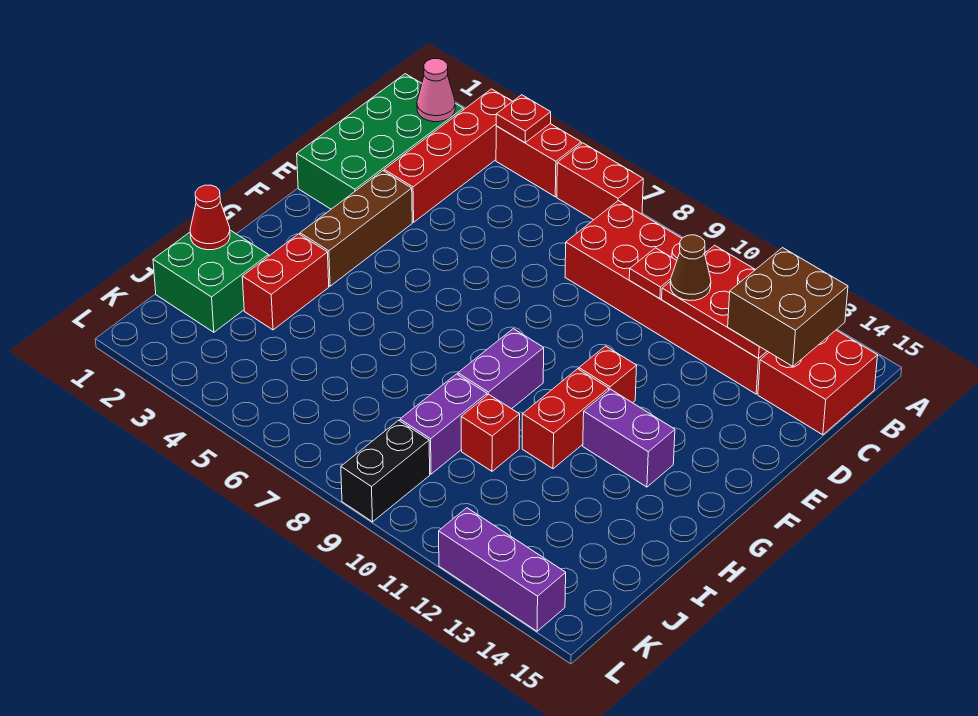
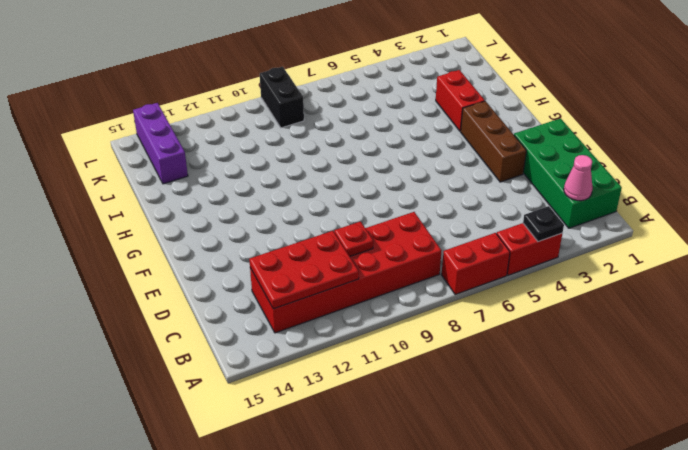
black 1x1 plate [523,206,564,242] -> red 1x1 plate [496,95,551,143]
purple 1x3 brick [133,103,188,184] -> purple 1x3 brick turned to [439,508,566,631]
none -> red 1x4 brick [384,89,513,222]
none -> red 2x2 brick [758,330,878,435]
none -> red 1x1 brick [579,346,637,403]

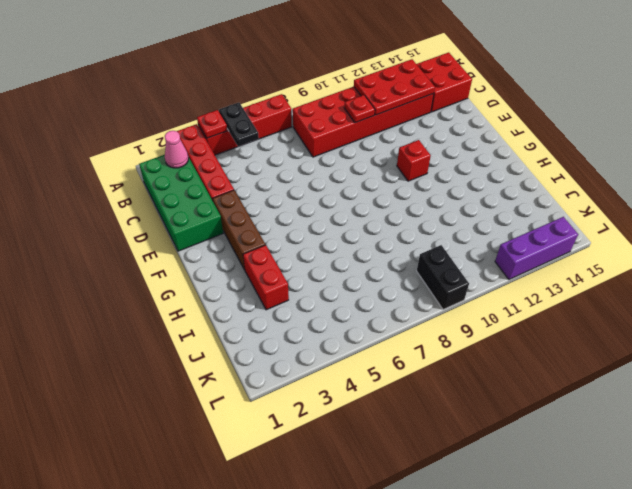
black 1x2 plate [219,103,259,146] -> none
none -> purple 1x2 brick [458,329,544,409]
none -> red 1x2 brick [522,369,609,469]
none -> purple 1x2 brick [583,389,675,487]

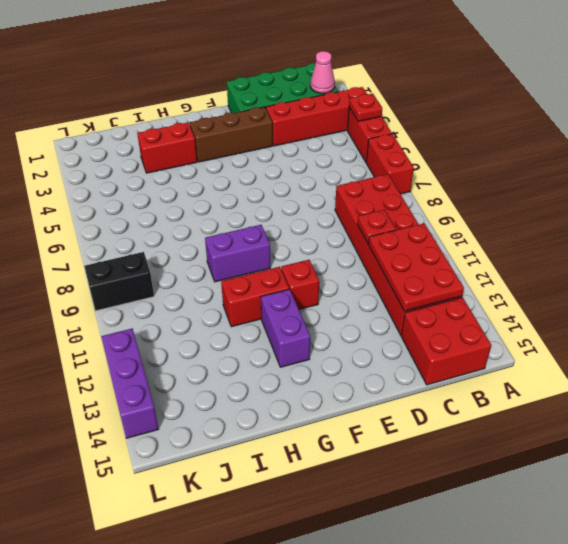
none -> green 2x2 brick [153,230,269,332]
none -> purple 1x2 brick [400,374,487,474]
none -> red 1x1 brick [461,394,520,471]

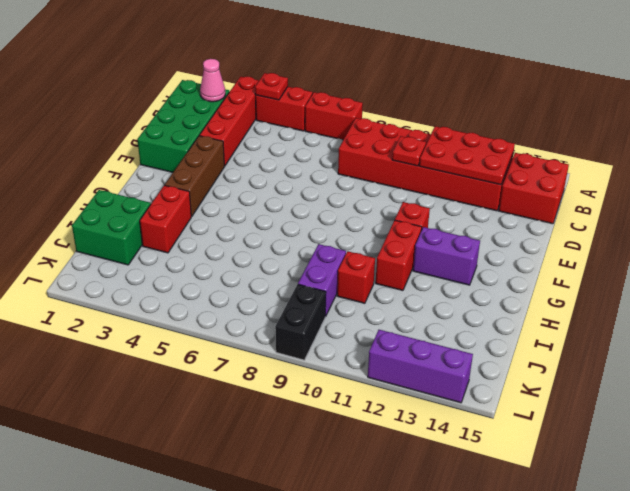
none -> purple 1x2 brick [458,329,544,409]
none -> red 1x1 cone [190,185,230,250]
none -> brown 2x2 brick [728,248,848,366]

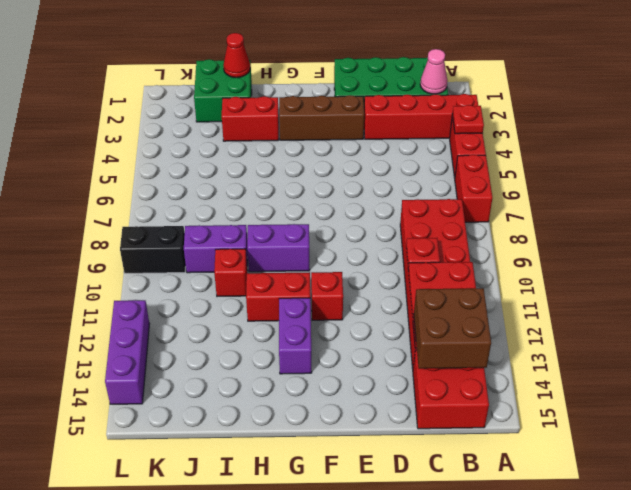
none -> brown 1x1 cone [670,235,711,301]

